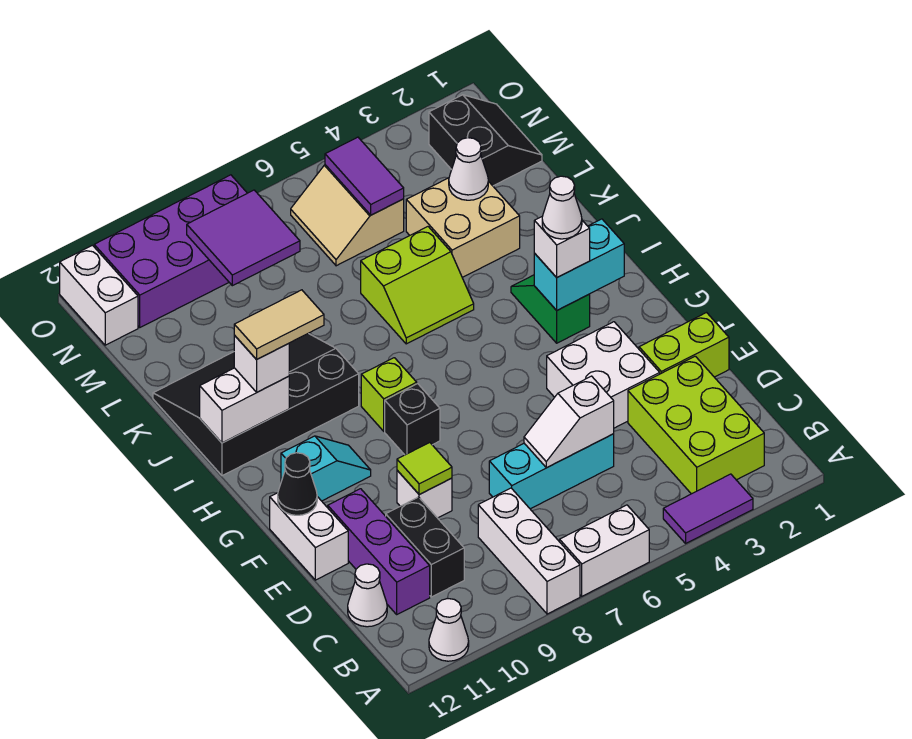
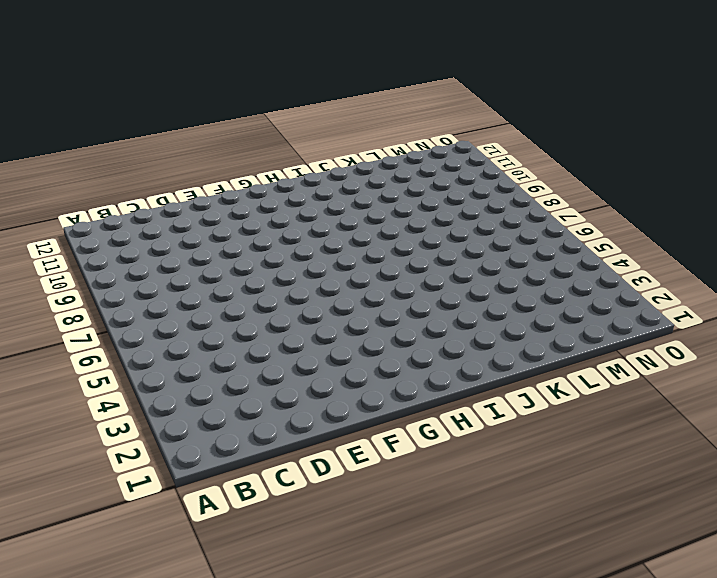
none -> purple 1x2 tile [663,474,753,543]
none -> white 1x2 brick [560,505,649,596]
none -> white 1x3 brick [478,488,580,614]
none -> white 1x1 cone [429,598,469,661]

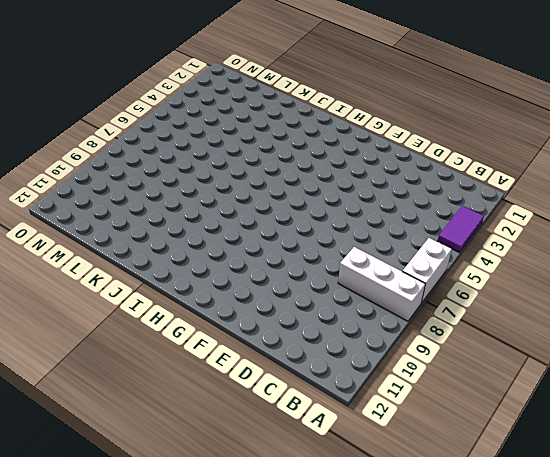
none -> white 1x1 cone [429,598,469,661]
none -> lime 2x3 brick [628,356,764,494]
none -> black 1x2 brick [386,497,464,597]
none -> purple 1x3 brick [328,489,430,614]

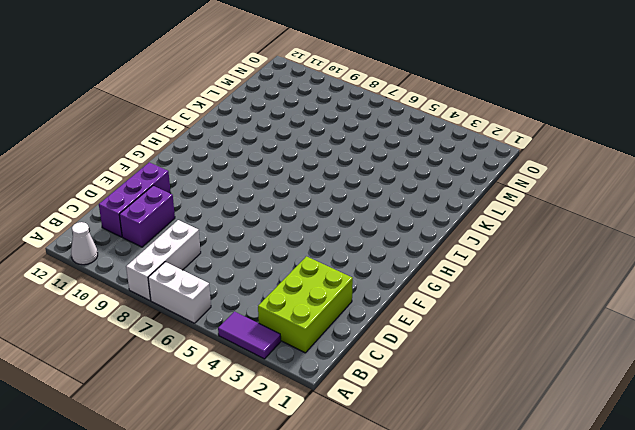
purple 1x2 brick [119,186,175,247] -> black 1x2 brick [386,497,464,597]
none -> white 1x1 cone [348,564,387,627]
none -> cyan 1x3 brick [489,434,614,509]
none -> lime 1x2 brick [639,313,729,377]
none -> white 2x2 brick [547,322,660,428]

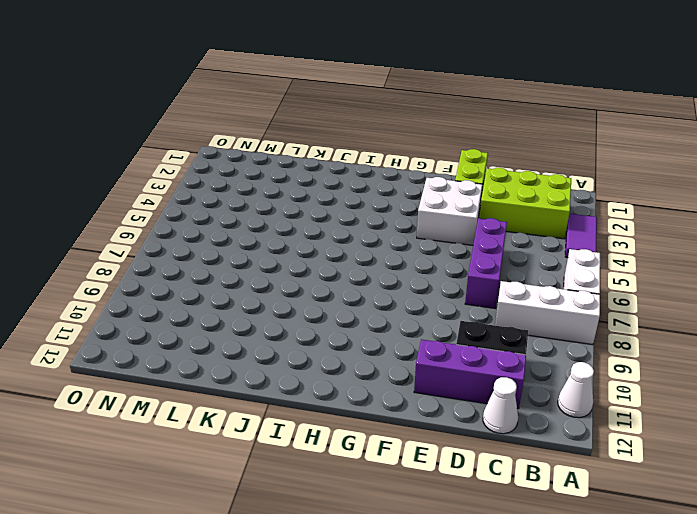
purple 1x3 brick [465,218,507,308] -> cyan 1x3 brick [489,434,614,509]
none -> white 1x1 brick [397,470,452,518]
none -> white 1x2 brick [270,493,348,580]
none -> black 1x1 brick [385,384,440,455]
none -> cyan 1x2 slope [281,436,371,501]

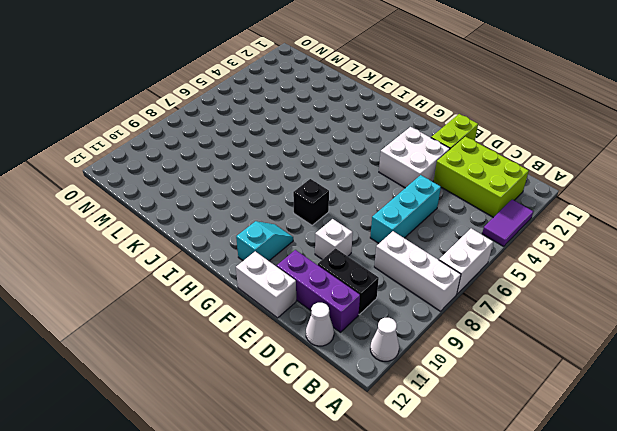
none -> green 1x2 slope [511,275,590,343]
none -> lime 1x1 brick [361,358,417,431]
none -> black 3x4 slope [153,333,359,476]
none -> lime 2x2 slope [361,227,474,344]

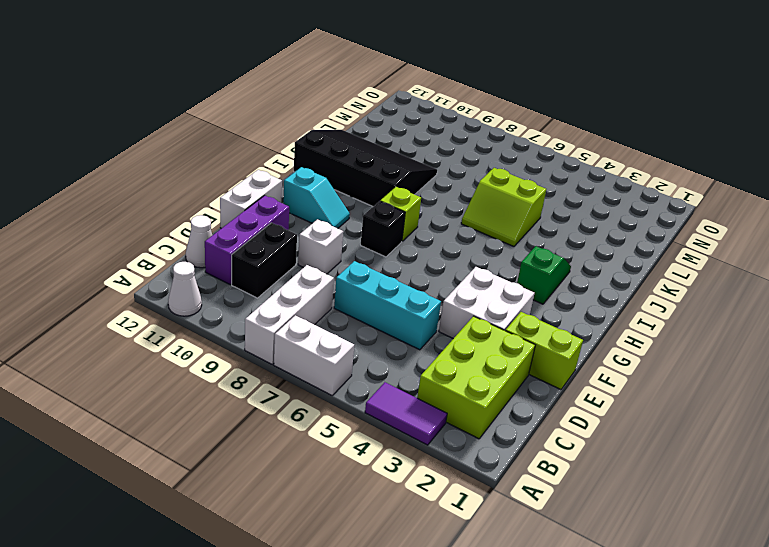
none -> tan 2x2 brick [406,178,520,278]
none -> black 2x2 slope [429,95,542,186]
none -> tan 2x2 slope [291,165,404,266]
none -> purple 2x4 brick [94,175,247,327]

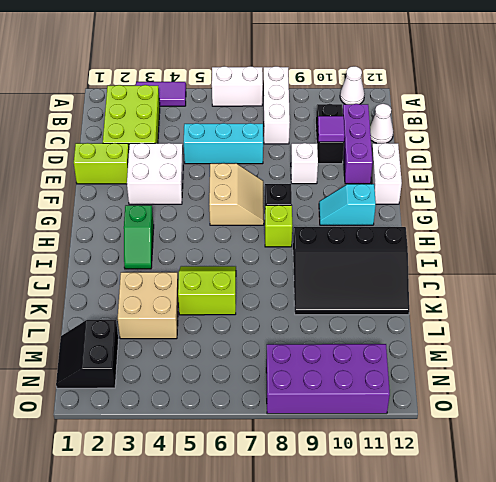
purple 1x1 tile [318,116,345,142] -> none
tan 2x2 slope [209,163,264,225] -> tan 2x2 slope moved to [291,165,404,266]
none -> white 1x2 brick [60,245,138,345]
none -> white 1x2 slope [524,376,614,468]
none -> lime 1x1 tile [397,443,452,495]
none -> black 1x1 cone [278,453,317,515]

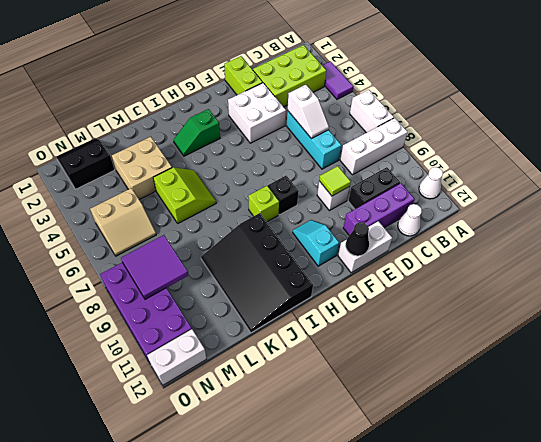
none -> cyan 1x2 brick [534,219,624,310]
none -> white 1x2 brick [200,368,289,443]
none -> white 1x1 cone [449,138,488,200]
none -> purple 1x2 tile [325,137,404,215]

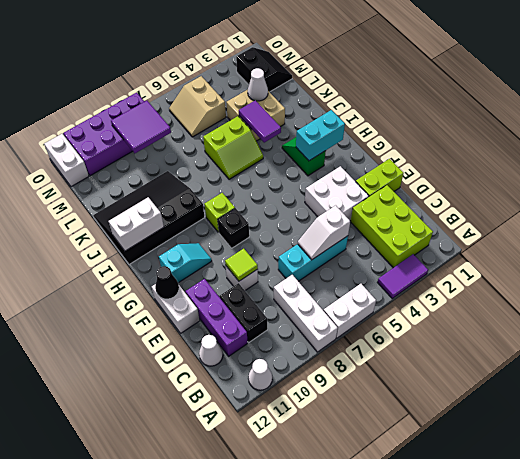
purple 1x2 tile [239,100,281,143] -> purple 1x2 tile moved to [325,137,404,215]
none -> white 1x1 brick [534,217,590,277]
none -> white 1x1 brick [234,335,289,392]
none -> white 1x1 cone [542,176,582,239]
none -> tan 1x2 tile [234,290,324,360]

